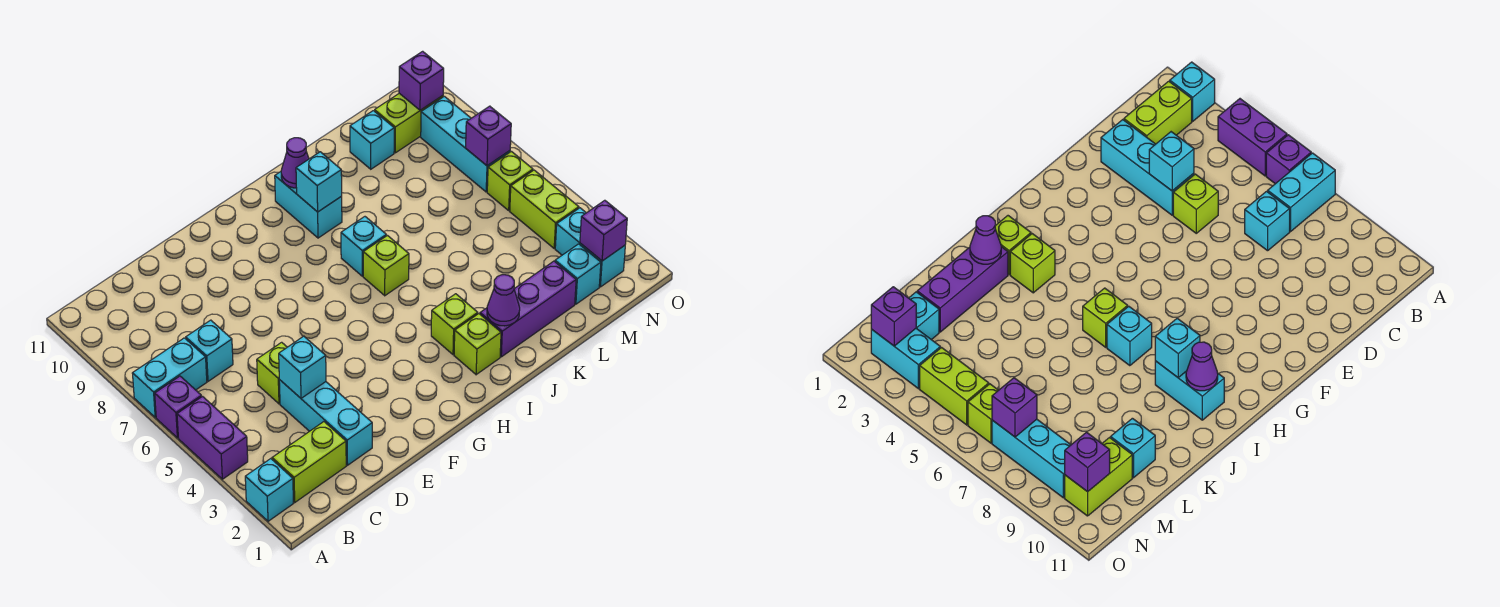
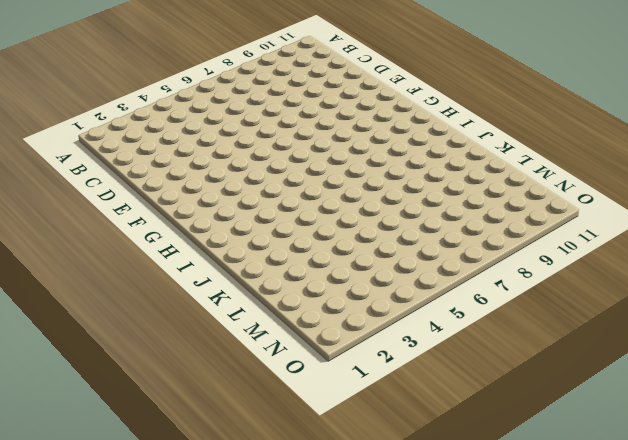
none -> cyan 1x1 brick [245,459,293,521]
none -> purple 1x2 brick [177,396,248,479]
none -> purple 1x1 brick [155,376,201,438]

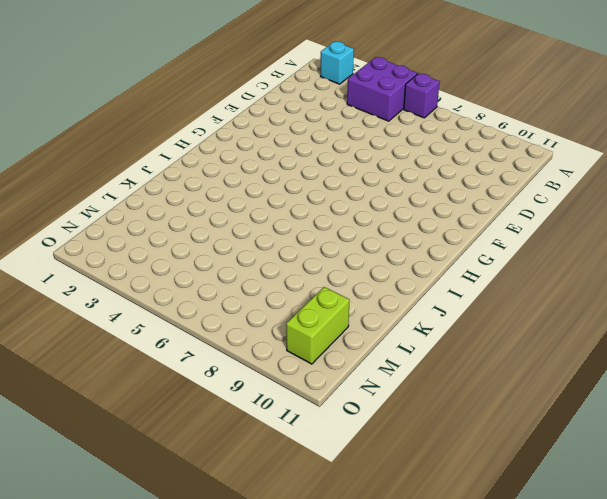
purple 2x2 brick [347,57,417,121] -> purple 1x2 brick [177,396,248,479]
none -> cyan 1x2 brick [132,338,207,417]
none -> lime 1x2 brick [272,422,346,502]
none -> cyan 1x1 brick [186,320,233,381]

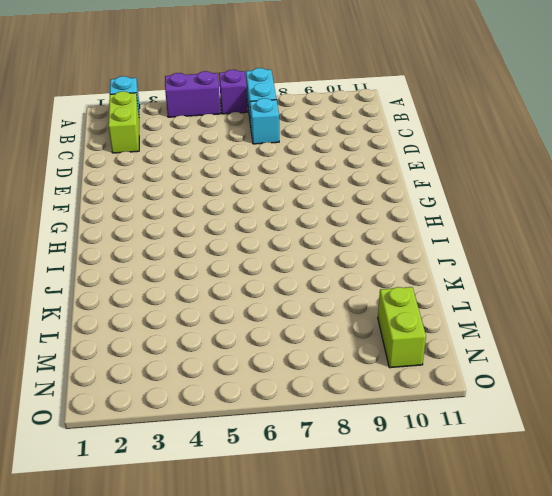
none -> cyan 1x3 brick [279,380,372,465]
none -> lime 1x1 brick [257,342,287,404]
none -> lime 1x1 brick [454,314,501,375]

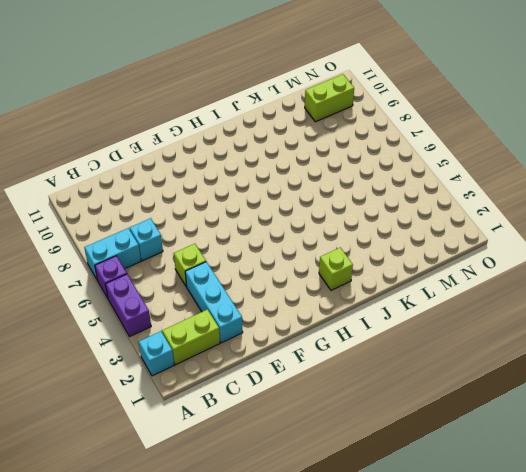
none -> lime 1x1 brick [431,294,478,355]
none -> lime 1x1 brick [363,235,409,296]
none -> cyan 1x1 brick [341,217,386,276]

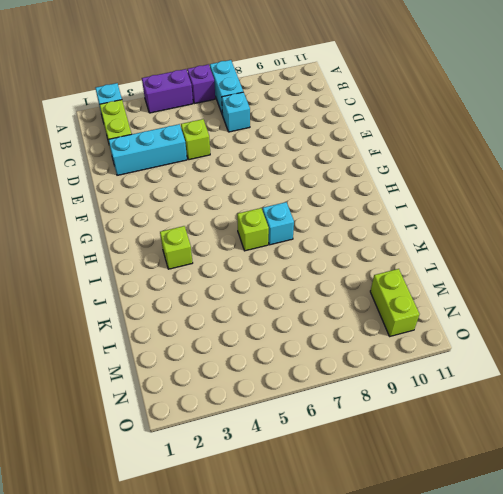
none -> lime 1x1 brick [454,314,501,375]
none -> cyan 1x2 brick [275,172,342,238]
none -> purple 1x3 brick [480,261,576,357]

